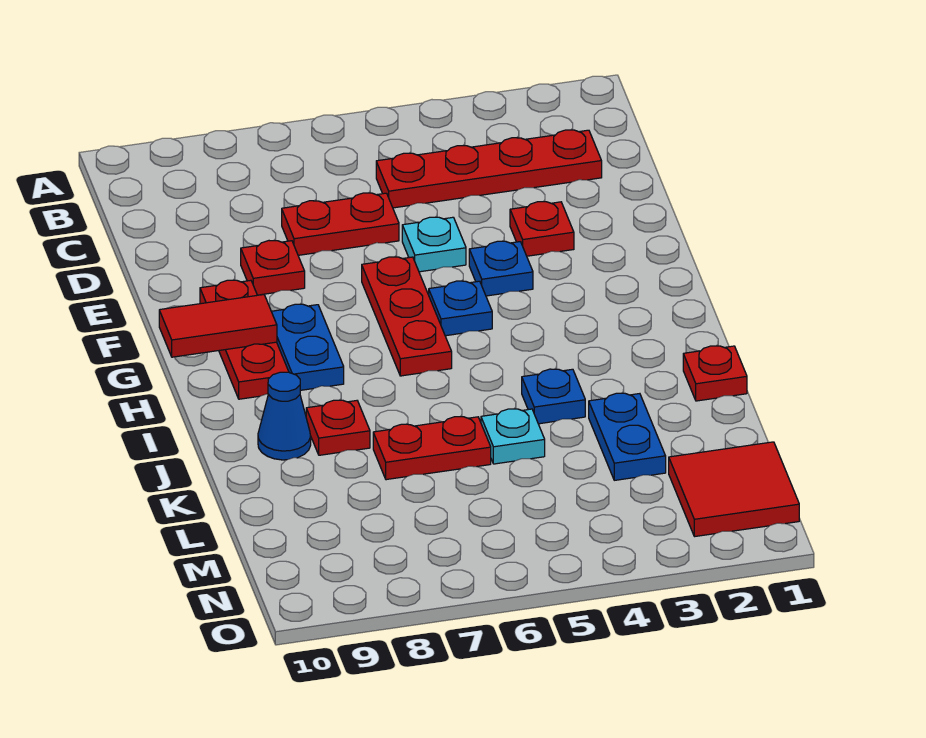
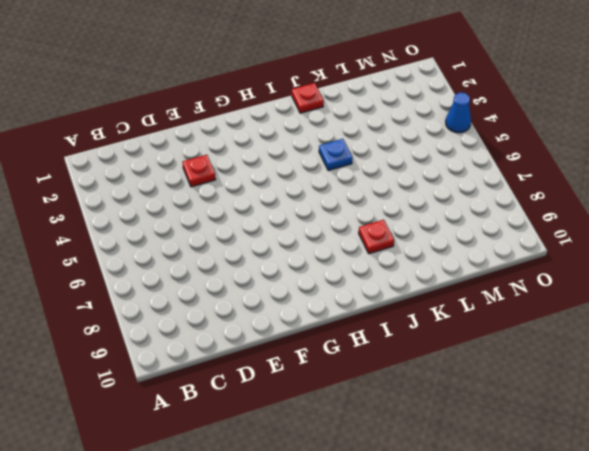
blue 1x1 cone [446,93,471,133] -> blue 1x1 cone moved to [258,372,311,460]
none -> red 1x4 plate [376,130,602,208]
none -> red 1x2 plate [282,193,399,255]
none -> cyan 1x1 plate [402,217,466,272]

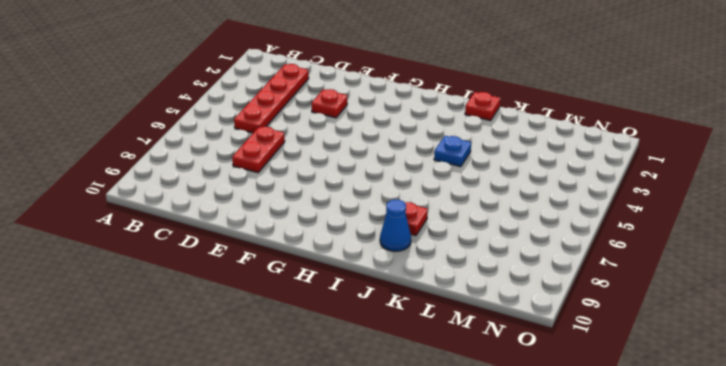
none -> cyan 1x1 plate [402,217,466,272]
none -> red 1x1 plate [241,241,305,295]
none -> blue 1x1 plate [469,241,533,296]

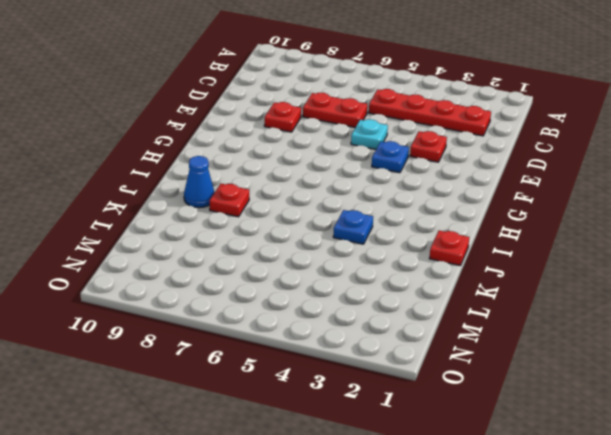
none -> red 1x3 plate [362,257,452,376]
none -> red 1x3 plate [200,280,289,399]
none -> blue 1x1 plate [429,281,492,336]

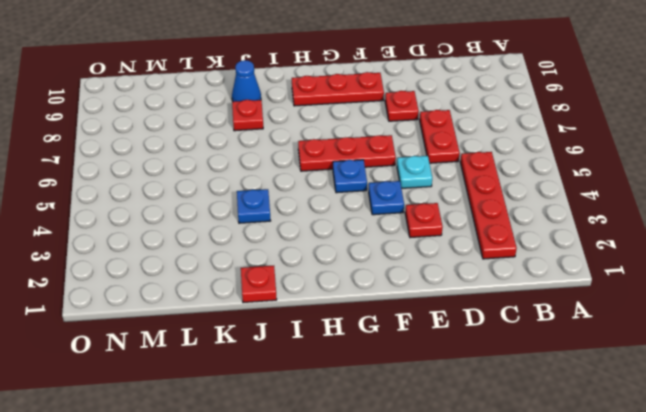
none -> blue 1x2 plate [272,304,344,390]
none -> blue 1x2 plate [589,393,666,480]
none -> cyan 1x1 plate [481,409,545,464]

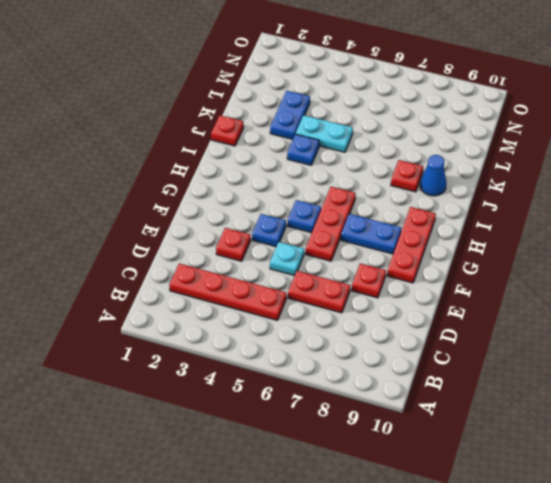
blue 1x2 plate [341,214,401,254] -> blue 1x2 plate turned to [272,304,344,390]
cyan 1x2 plate [296,115,353,152] -> cyan 1x1 plate [481,409,545,464]
none -> red 1x2 plate [373,417,491,480]
none -> red 2x2 tile [669,442,799,537]
none -> red 1x2 tile [159,295,277,357]

